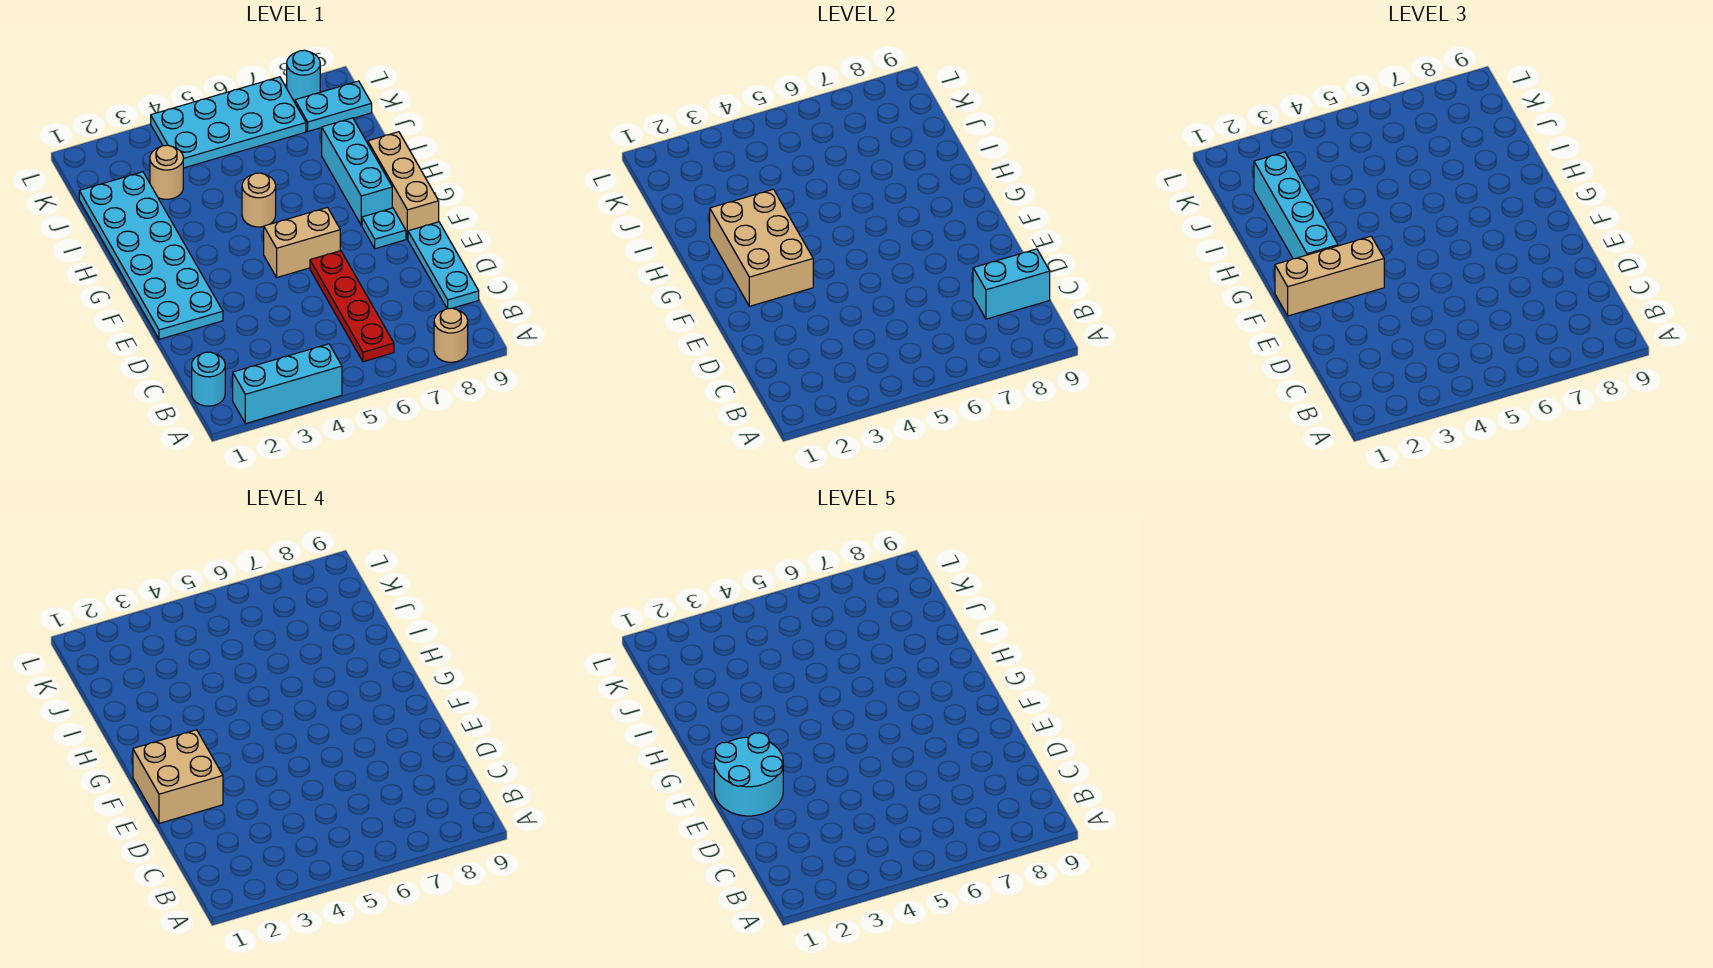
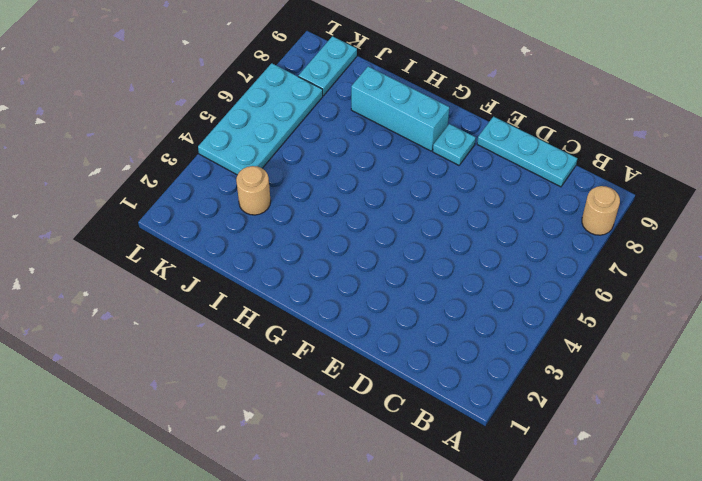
none -> cyan 1x3 brick [233,344,342,424]
none -> cyan 1x1 round brick [192,352,225,406]
none -> red 1x4 plate [310,251,394,362]

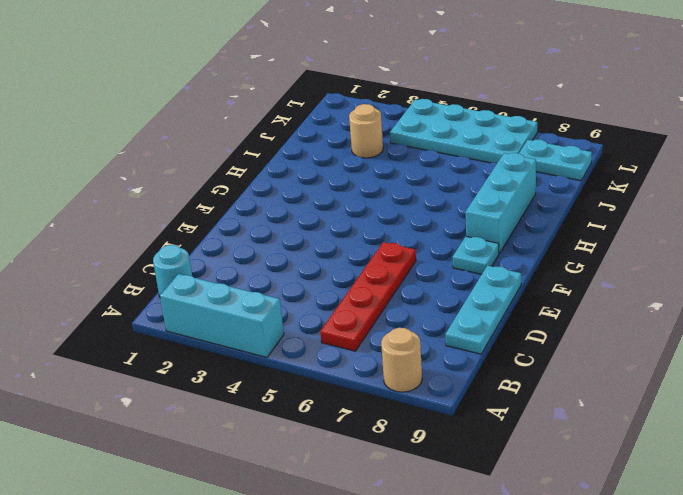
none -> cyan 2x6 plate [79,172,223,339]
none -> tan 1x2 brick [264,207,340,277]
none -> tan 1x3 brick [368,132,439,239]

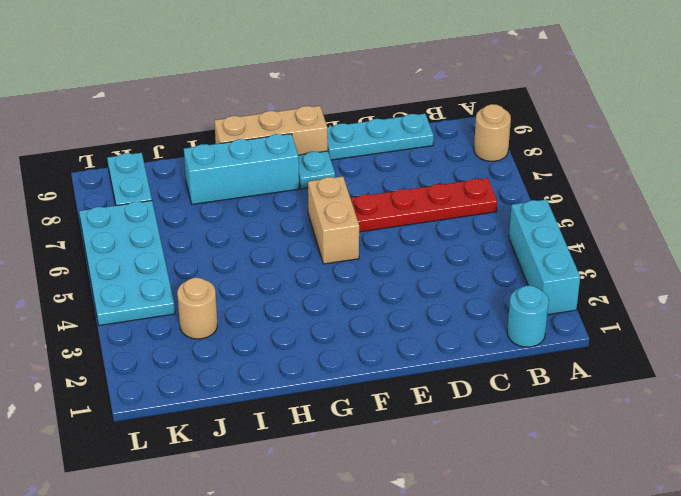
none -> cyan 2x6 plate [79,172,223,339]
none -> tan 1x1 round brick [242,173,276,227]
none -> cyan 1x1 round brick [287,50,320,102]

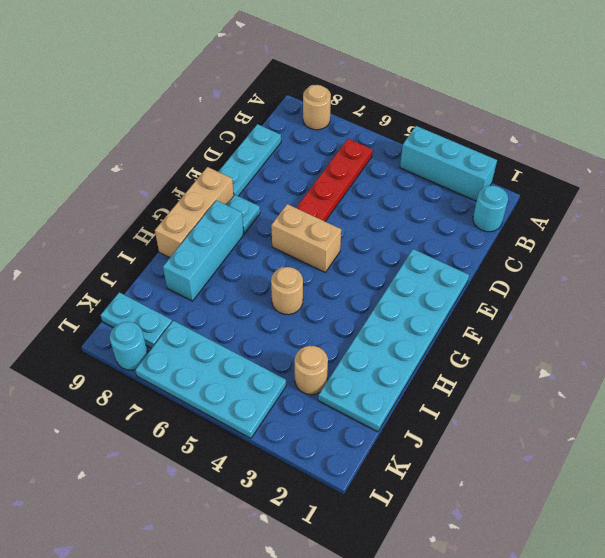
none -> cyan 1x2 brick [973,249,1050,319]
none -> tan 2x3 brick [710,189,813,306]
none -> tan 1x3 brick [1275,236,1384,316]

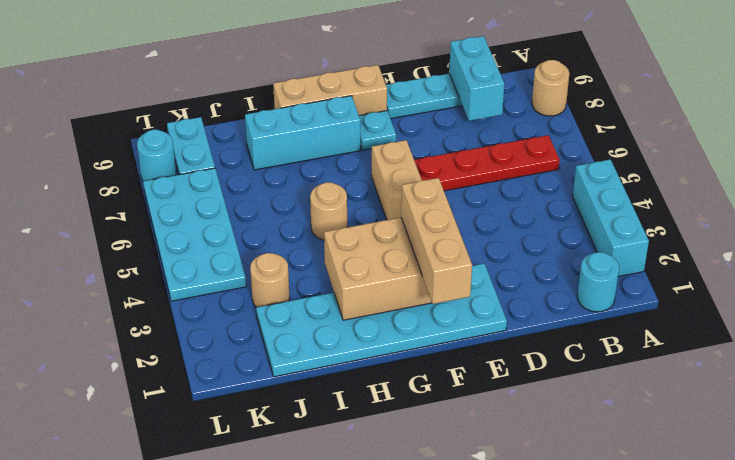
none -> cyan 1x4 brick [1254,152,1338,259]
none -> tan 2x2 brick [133,730,223,823]
none -> cyan 2x2 round brick [714,733,783,816]

